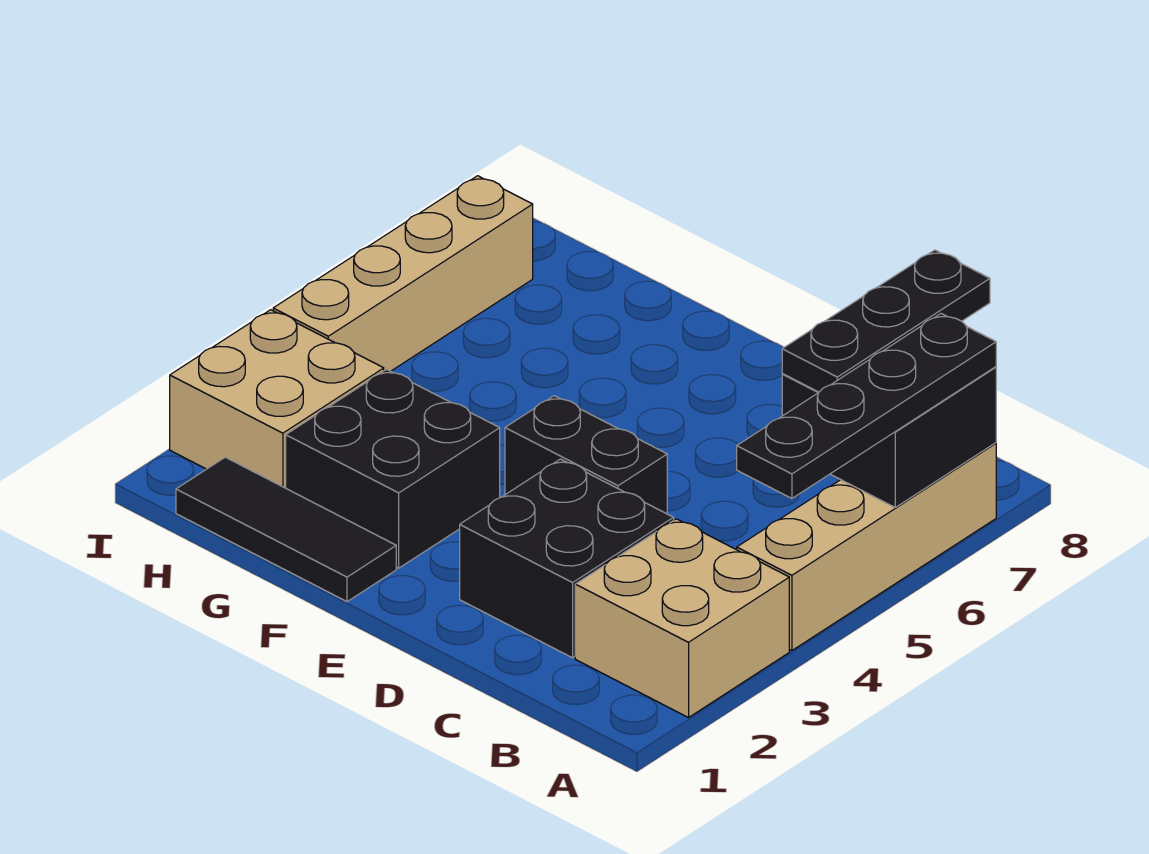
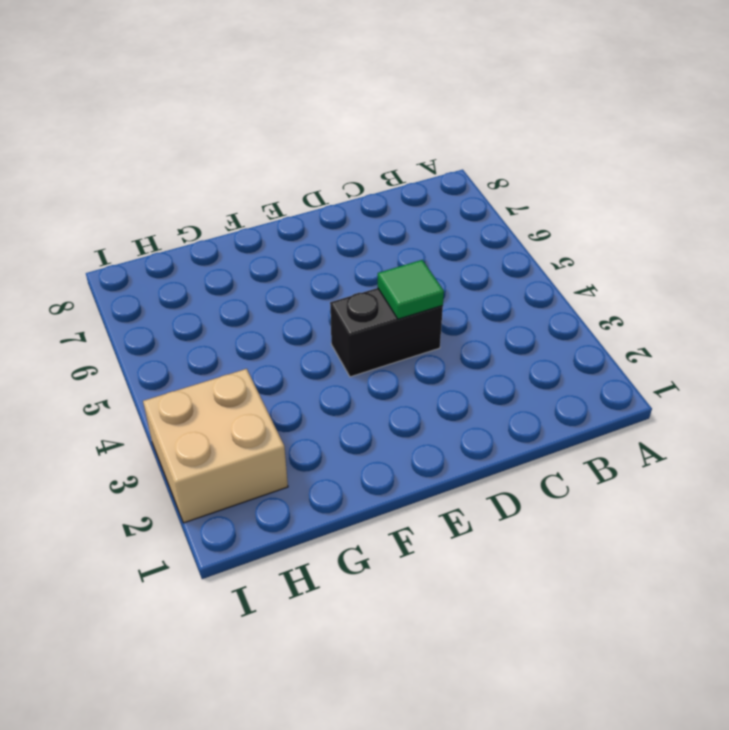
green 1x1 tile [378,260,444,319] -> none
none -> tan 2x2 brick [575,519,789,718]
none -> tan 1x4 brick [737,443,996,651]

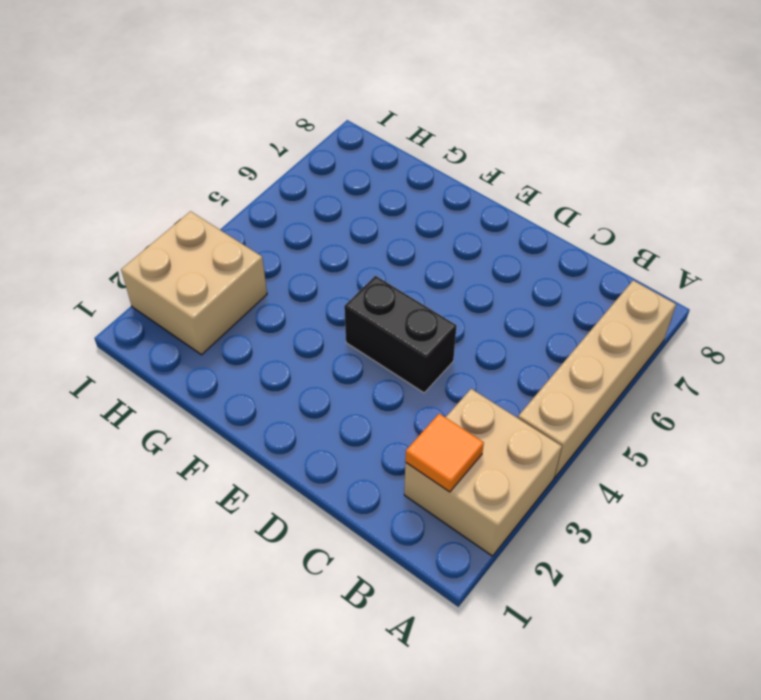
orange 1x1 tile [405,414,484,492] -> none
none -> black 2x2 brick [460,459,674,658]
none -> black 1x3 tile [176,457,396,602]

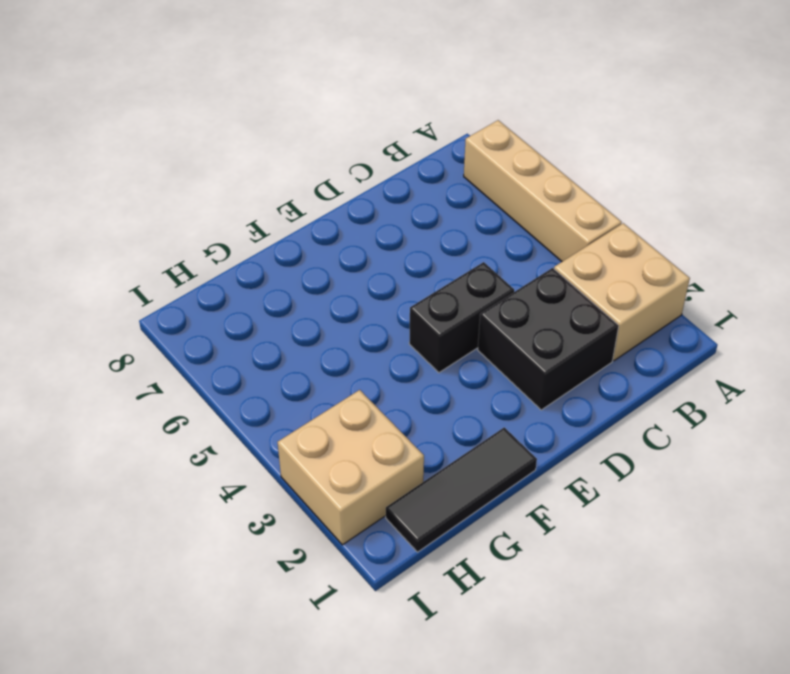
none -> black 2x2 brick [286,369,500,568]
none -> tan 1x4 brick [273,176,533,371]

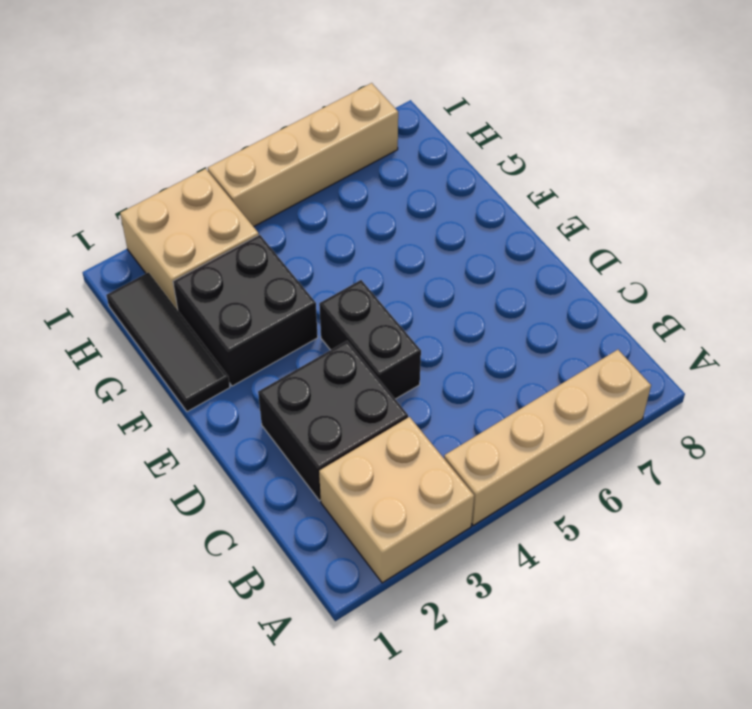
none -> black 2x2 brick [782,367,996,507]
none -> black 1x4 plate [737,314,996,498]

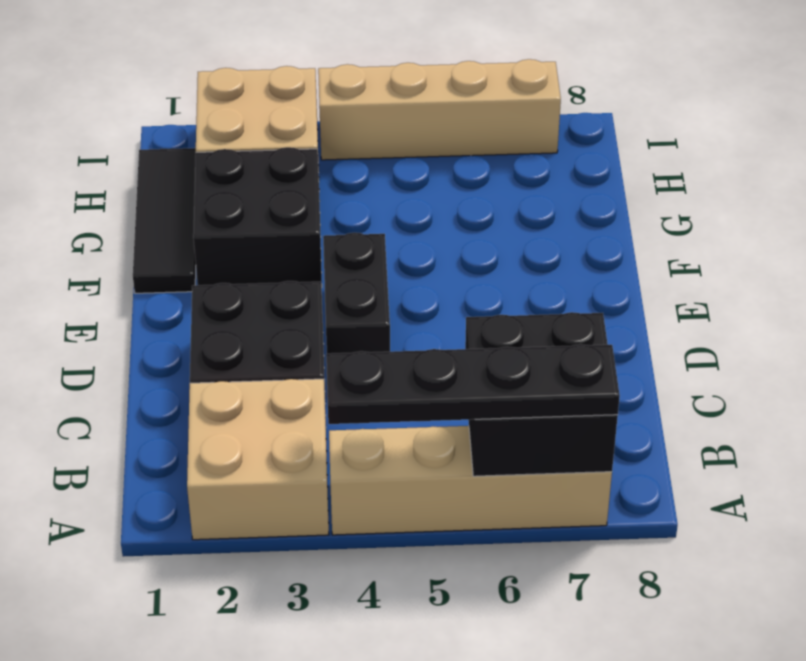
none -> black 1x3 plate [782,250,990,392]

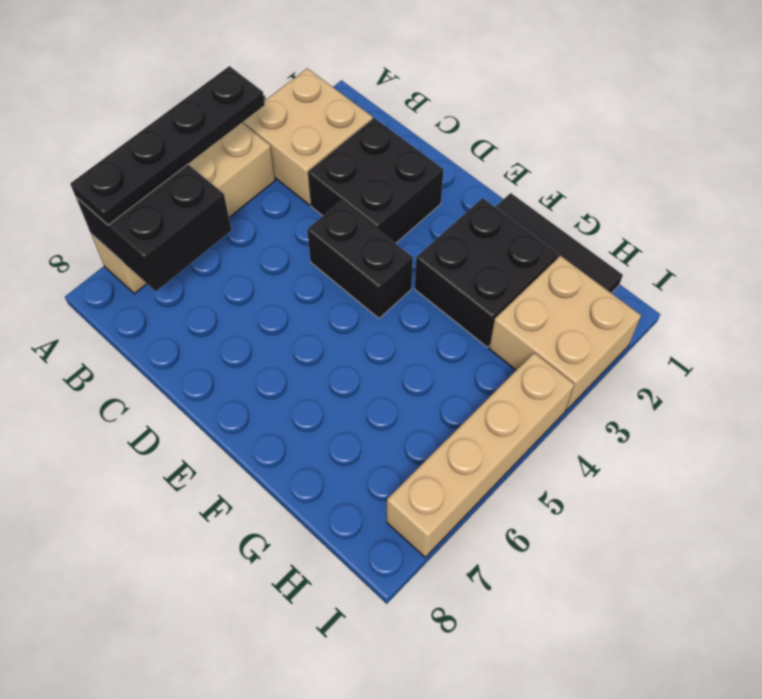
none -> black 1x3 plate [782,250,990,392]

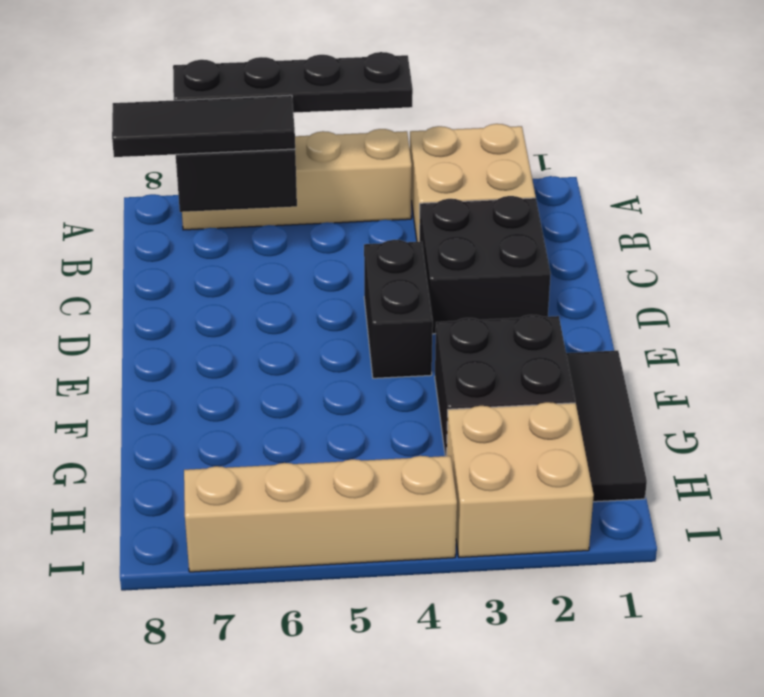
black 1x3 tile [112,95,295,157] -> black 1x3 plate [782,250,990,392]

